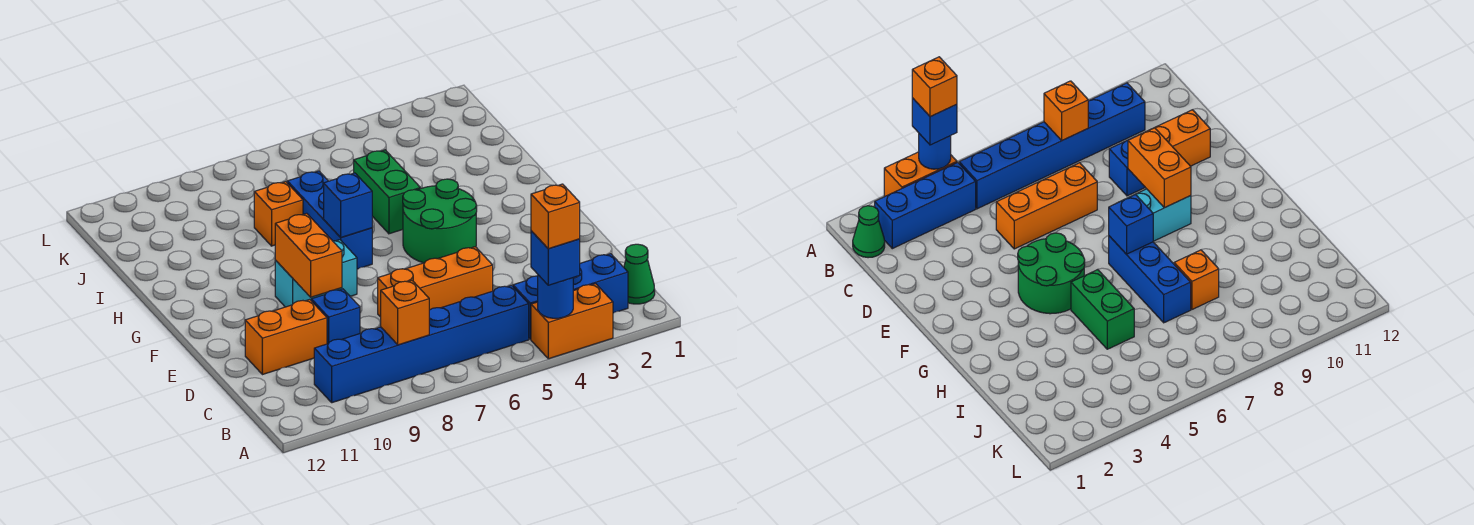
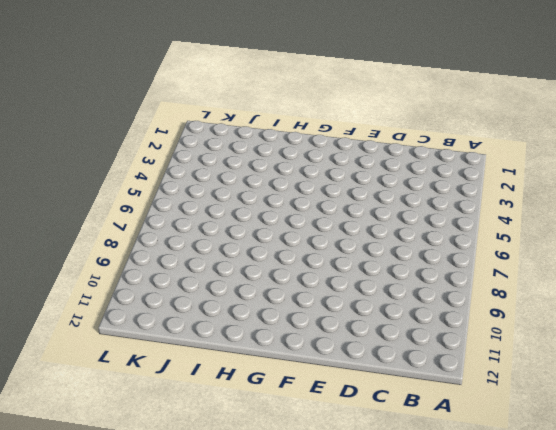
none -> orange 1x2 brick [531,284,613,359]
none -> green 1x1 cone [624,244,655,304]
none -> blue 1x3 brick [513,254,628,339]

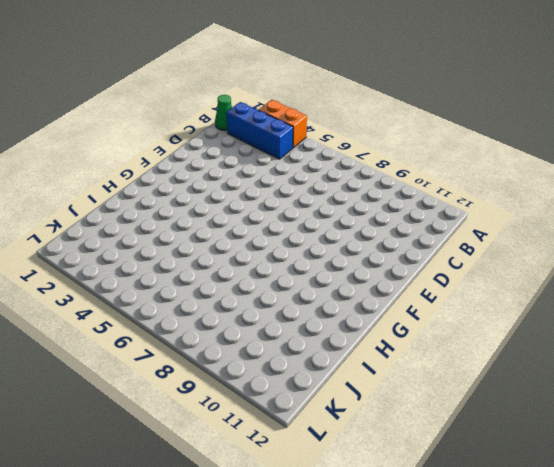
none -> blue 1x6 brick [314,285,529,403]
none -> orange 1x3 brick [378,247,493,317]
none -> blue 1x1 brick [311,289,360,344]

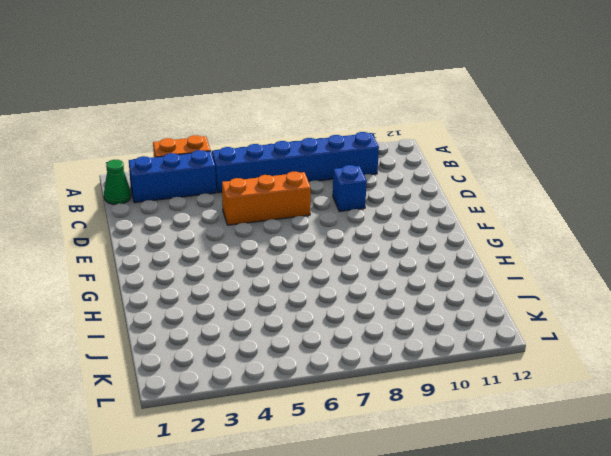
none -> orange 1x2 brick [245,299,327,375]
none -> green 2x2 round brick [403,179,477,263]
none -> cyan 1x2 brick [275,240,357,307]

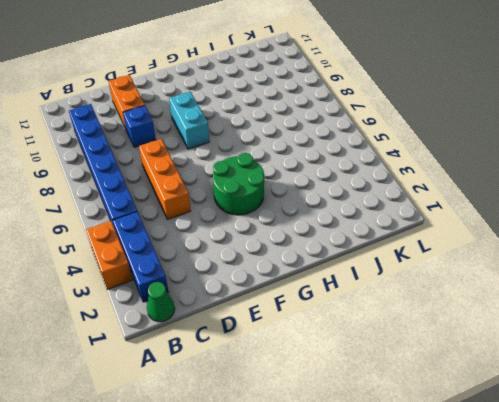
none -> blue 1x3 brick [287,171,372,269]
none -> green 1x2 brick [354,150,420,234]
none -> orange 1x1 brick [254,182,303,246]

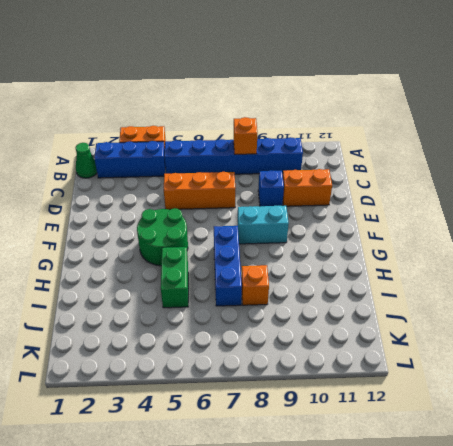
none -> blue 1x1 round brick [538,275,573,318]
none -> orange 1x2 brick [275,213,342,297]
none -> blue 1x1 brick [324,173,372,238]

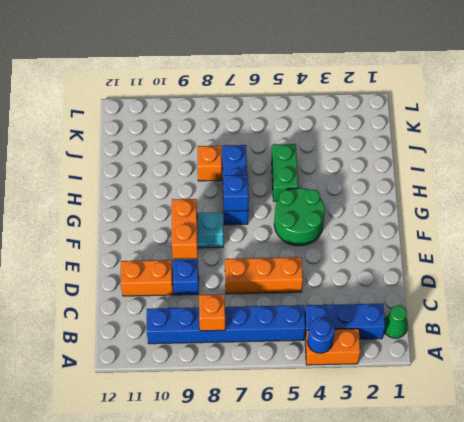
none -> blue 1x1 brick [531,231,580,285]
none -> orange 1x1 brick [531,184,580,249]

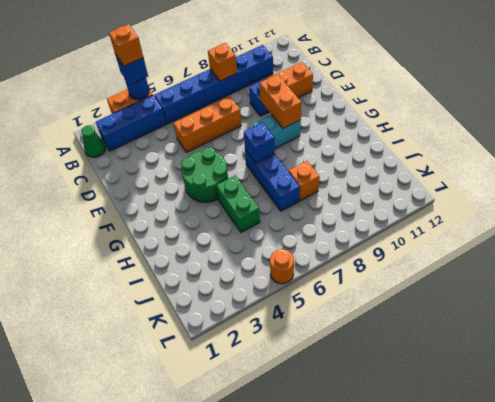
orange 1x1 round brick [270,249,294,284] -> none

